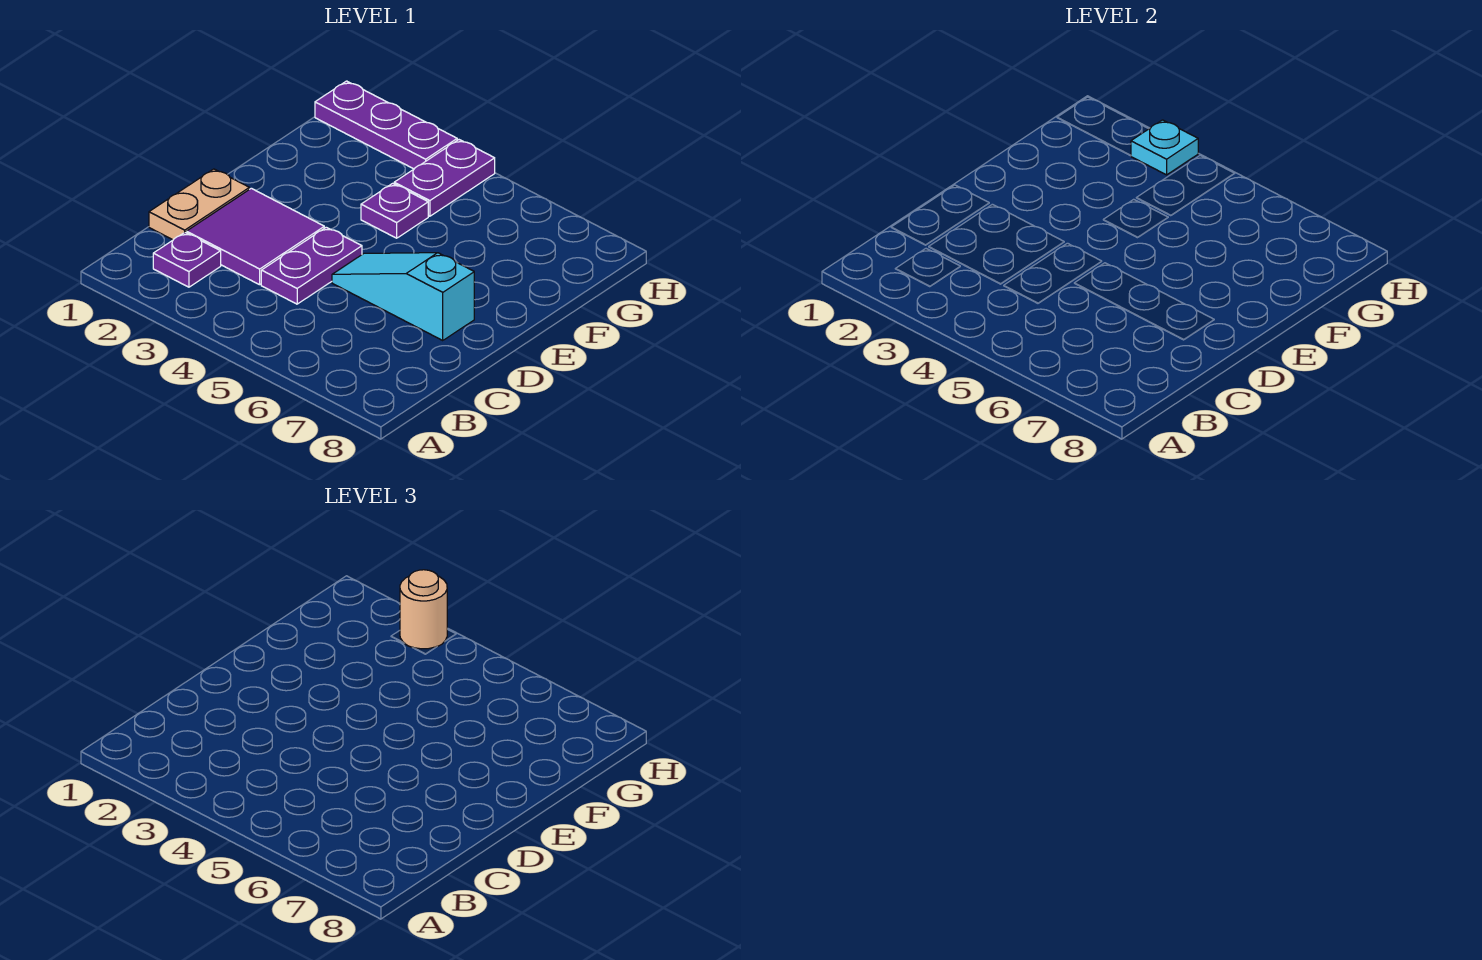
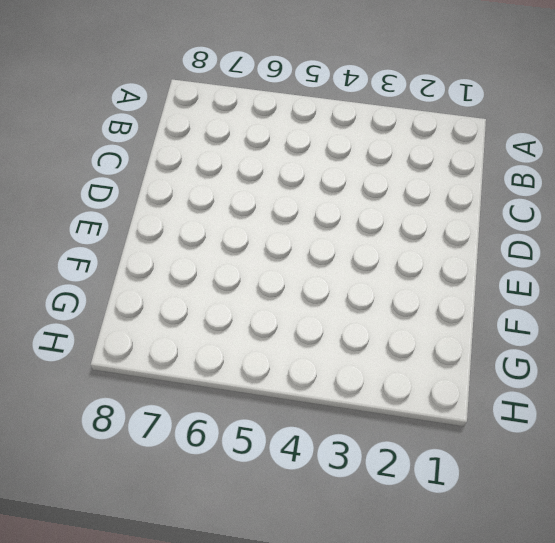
none -> purple 1x1 plate [153,233,221,287]
none -> tan 1x2 plate [149,169,249,240]

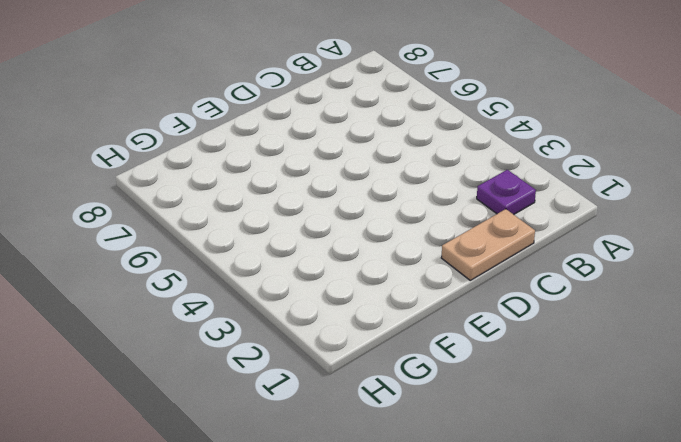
none -> purple 2x2 tile [186,188,324,285]
none -> purple 1x2 plate [261,227,362,304]

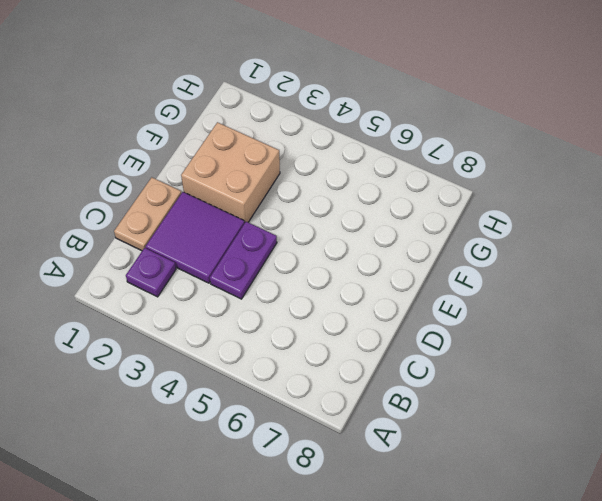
tan 2x2 brick [181,122,280,222] -> none
none -> cyan 1x3 slope [332,253,474,340]
none -> purple 1x1 plate [361,183,428,238]

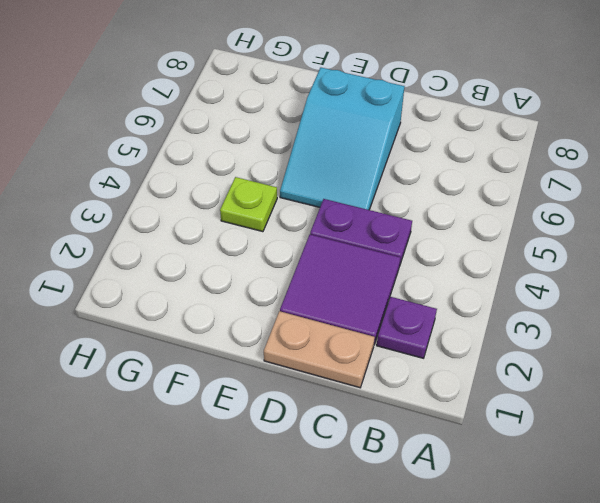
cyan 2x3 slope [280,68,405,210] -> cyan 1x3 slope [332,253,474,340]
lime 1x1 plate [220,177,277,232] -> purple 1x1 plate [361,183,428,238]
none -> purple 1x2 plate [394,140,495,216]
none -> purple 1x3 plate [315,81,457,169]

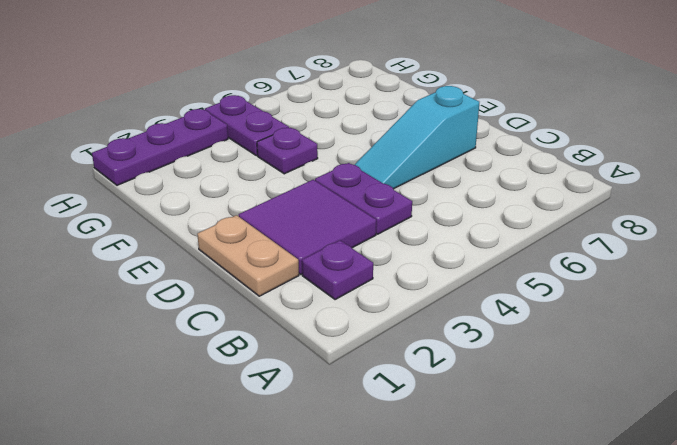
none -> cyan 1x1 plate [1131,120,1198,175]
none -> tan 1x1 round brick [400,570,447,649]

